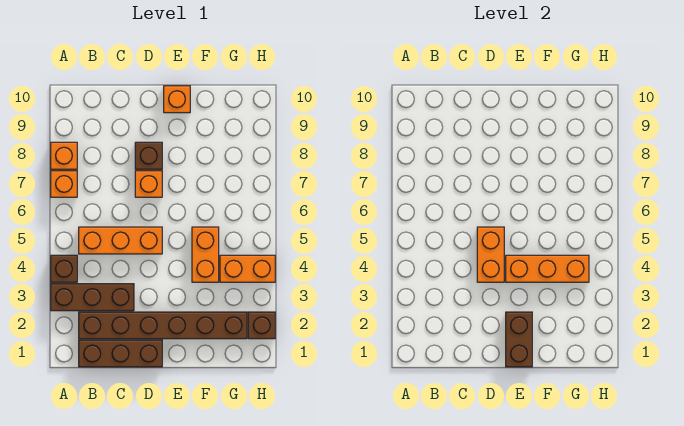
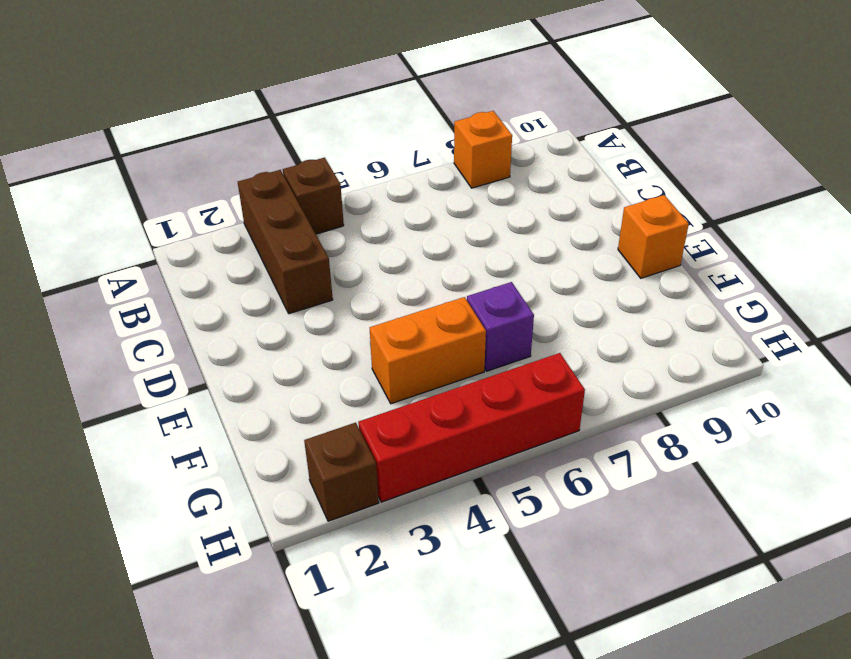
purple 1x1 brick [467,282,534,371] -> none
red 1x4 brick [358,353,585,502] -> orange 1x2 brick [220,255,275,282]
none -> orange 1x1 brick [51,171,77,197]
none -> brown 1x3 brick [79,340,162,367]
none -> brown 1x6 brick [79,312,247,339]

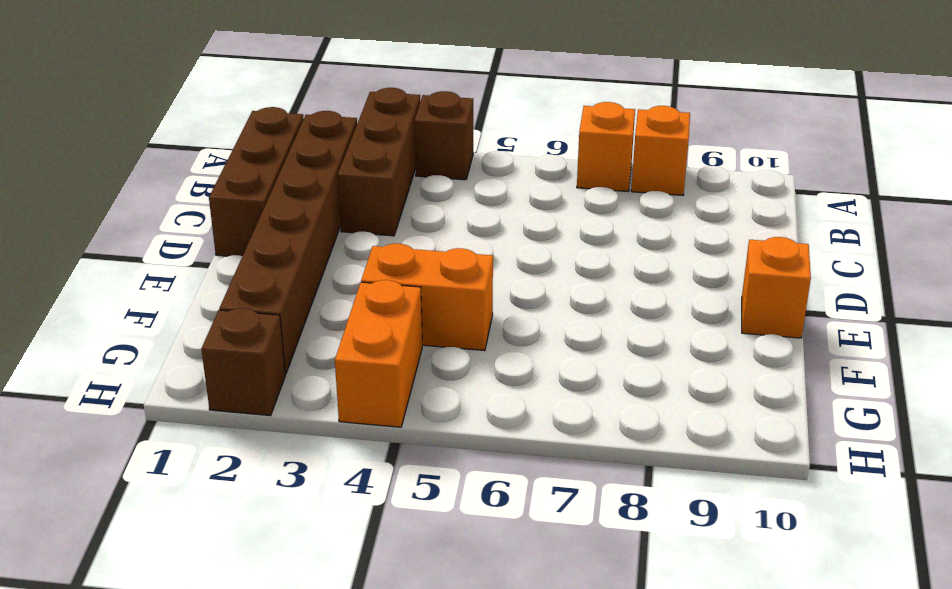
none -> orange 1x3 brick [79,227,162,254]
none -> orange 1x1 brick [135,171,162,197]
none -> brown 1x1 brick [135,142,162,169]

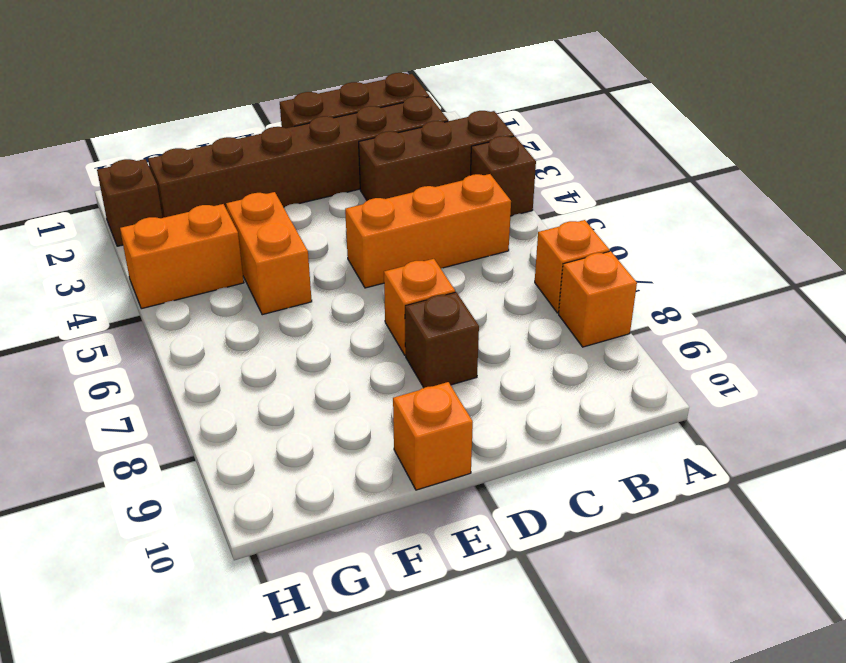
none -> orange 1x2 brick [477,227,504,282]
none -> brown 1x2 brick [506,312,532,367]
none -> orange 1x3 brick [506,255,589,282]

